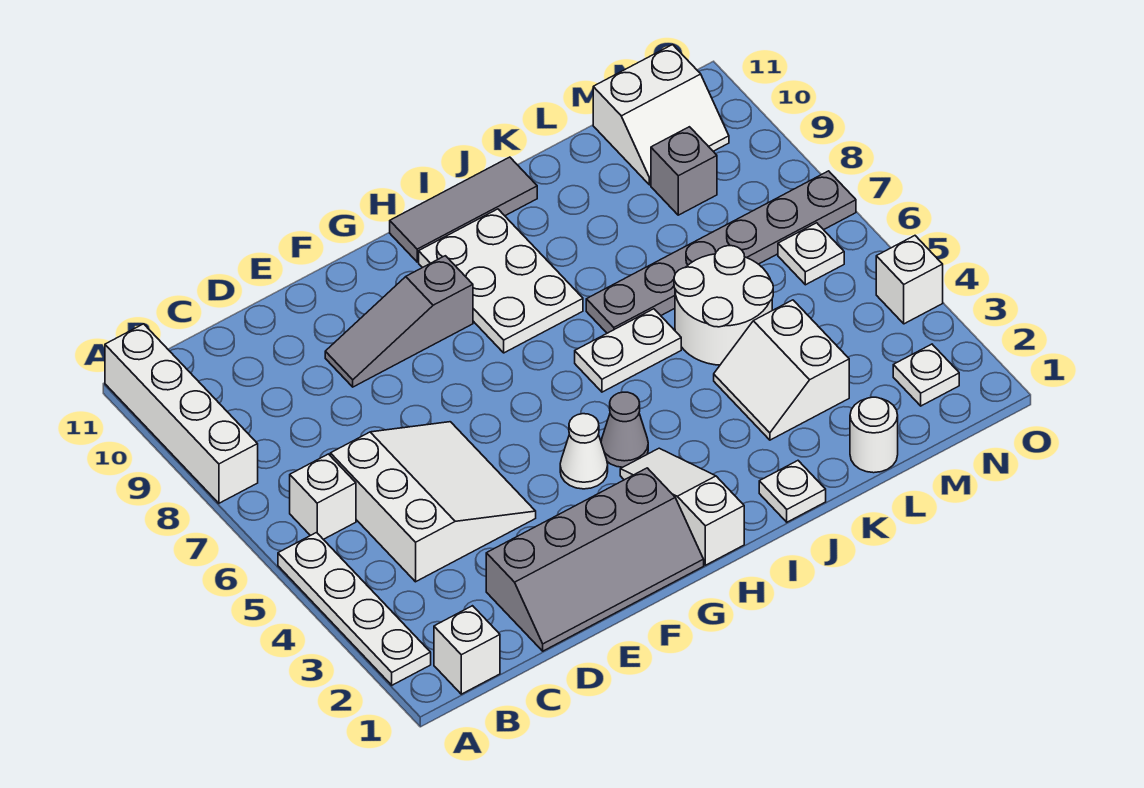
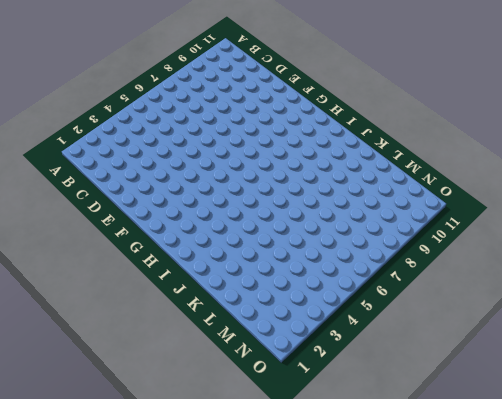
none -> white 1x4 plate [278,533,431,685]
none -> white 1x4 brick [105,324,258,503]
none -> white 1x1 brick [434,606,500,694]

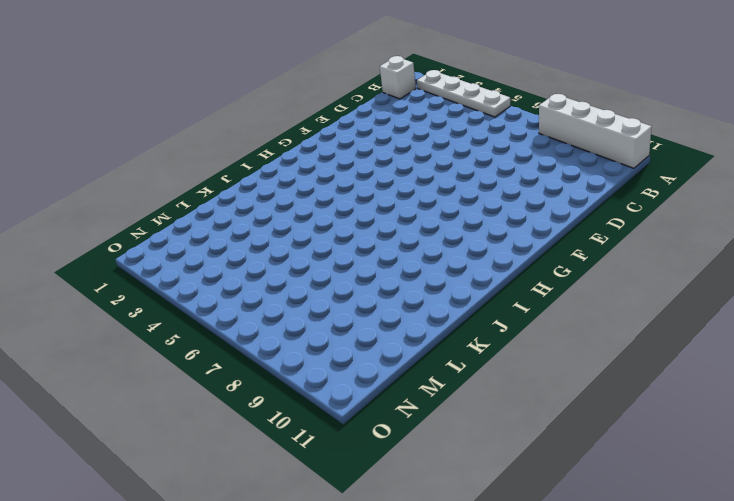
none -> white 1x1 brick [290,454,356,539]
none -> white 3x3 slope [330,422,536,582]
none -> grey 2x4 slope [486,468,704,651]

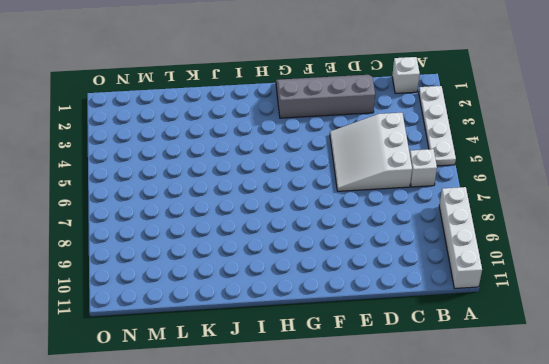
none -> grey 1x3 slope [325,256,473,387]
none -> white 1x1 cone [560,414,608,489]
none -> white 1x3 slope [620,448,744,565]

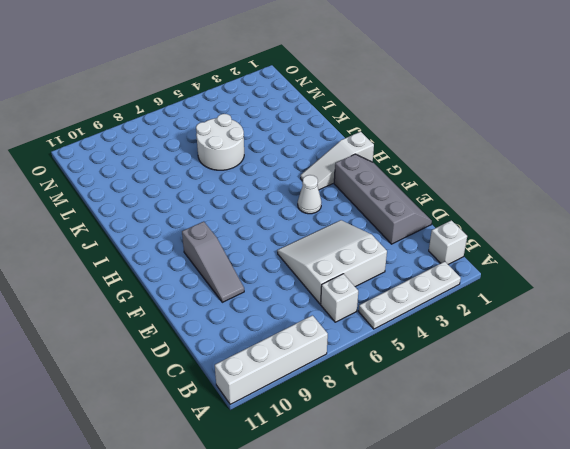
none -> grey 1x1 cone [601,392,648,467]
none -> white 2x3 plate [419,209,583,353]
none -> grey 1x3 tile [390,157,537,262]

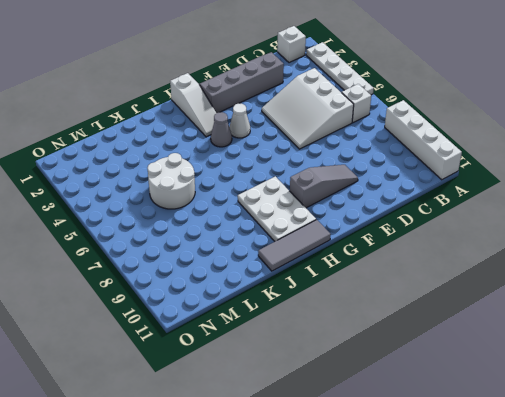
none -> white 1x2 plate [575,309,681,392]
none -> white 1x1 plate [759,461,826,522]
none -> grey 1x6 plate [586,171,856,333]

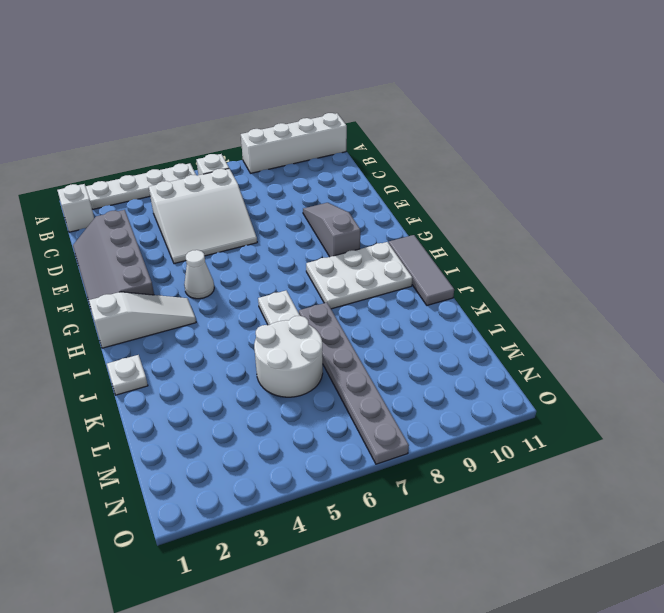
none -> grey 1x1 cone [601,392,648,467]
none -> white 2x2 slope [714,300,849,440]
none -> white 1x1 round brick [850,397,898,473]

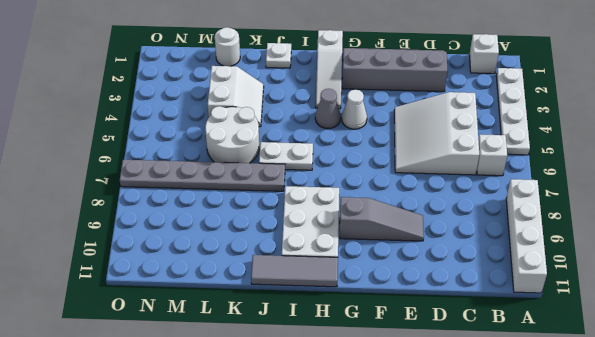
none -> grey 1x1 brick [651,127,717,215]
none -> white 2x2 slope [593,45,729,185]
none -> white 1x1 plate [893,344,959,406]

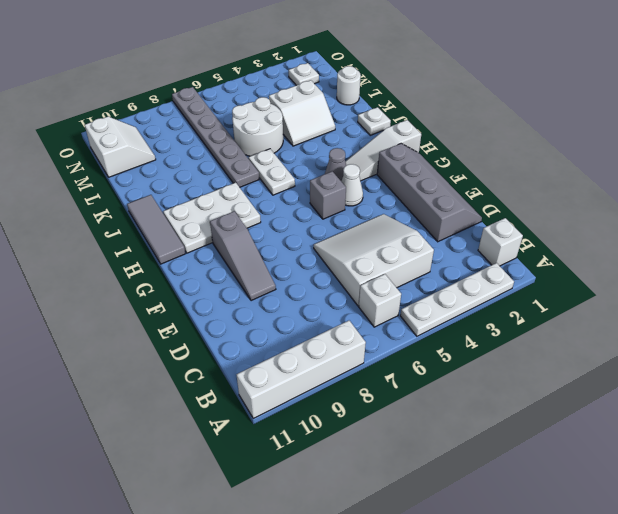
grey 1x1 brick [310,171,346,219] -> grey 1x1 brick moved to [651,127,717,215]
none -> white 1x1 plate [778,223,844,285]
none -> white 1x1 brick [876,236,943,324]

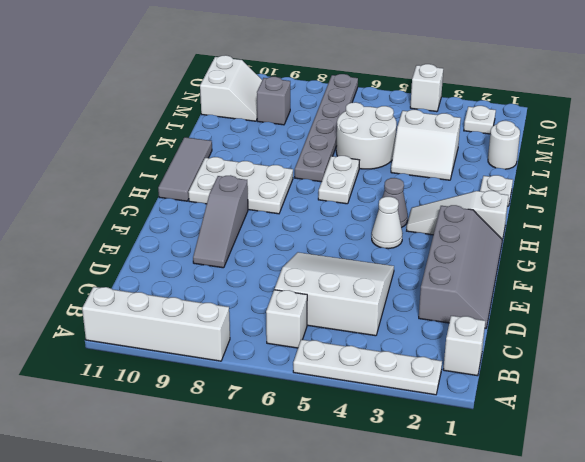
none -> white 1x1 plate [778,223,844,285]

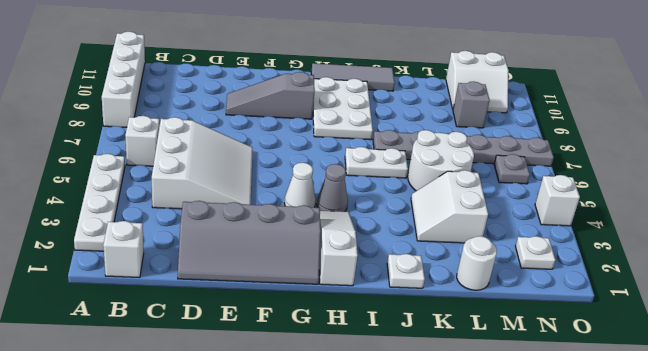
grey 1x1 plate [494,154,530,184] -> white 1x1 plate [778,223,844,285]

